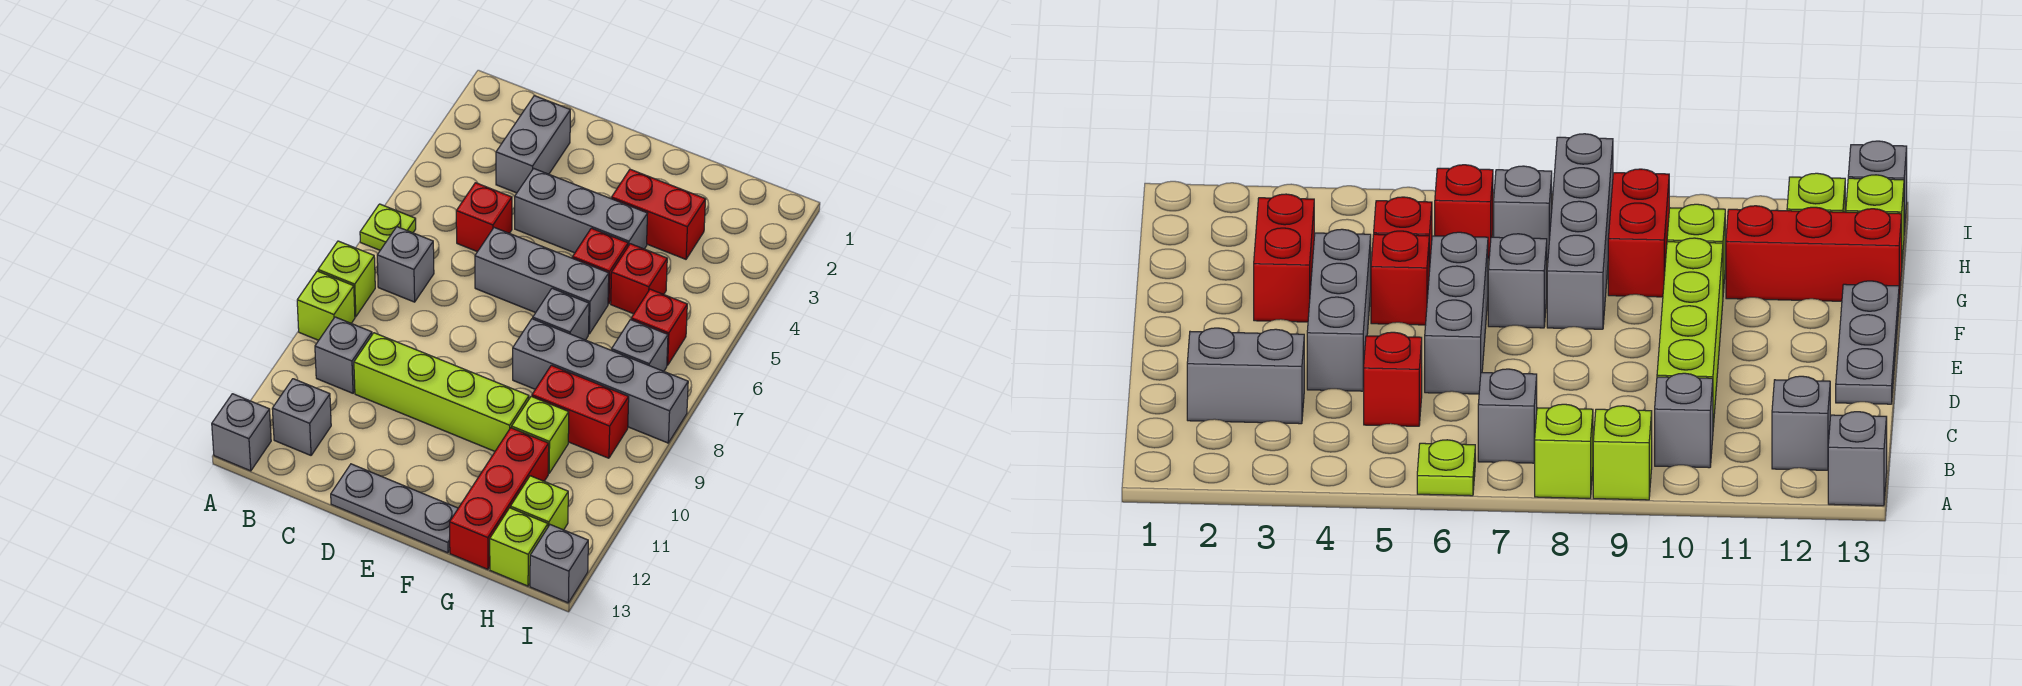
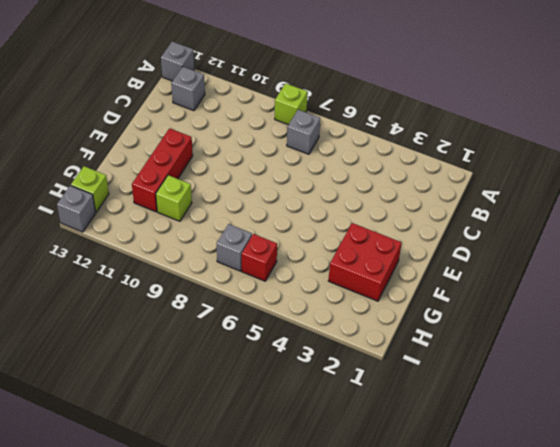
red 1x3 brick [132,128,193,212] -> red 1x3 brick turned to [450,428,549,569]
red 2x2 brick [328,223,402,301] -> red 1x2 brick [611,169,706,259]
none -> lime 1x1 plate [360,204,416,250]
none -> lime 1x1 brick [297,271,355,340]
none -> grey 1x1 brick [315,317,372,393]

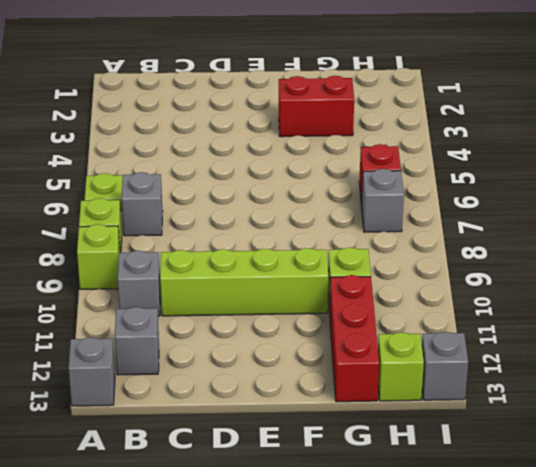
none -> grey 1x2 brick [496,96,570,193]
none -> red 1x1 brick [456,183,512,252]
none -> grey 1x3 brick [515,168,648,253]

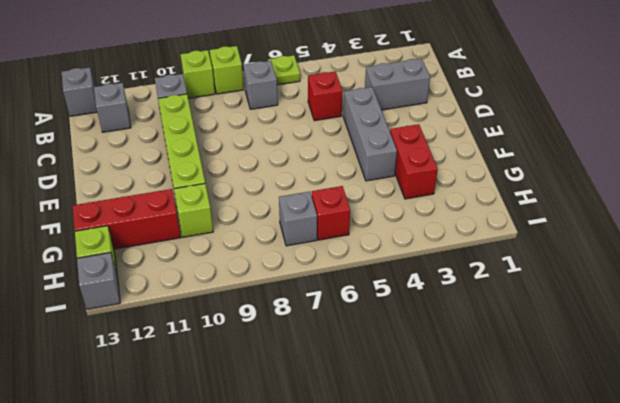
none -> grey 1x3 brick [475,228,609,334]
none -> grey 1x3 plate [331,464,458,553]
none -> red 1x1 brick [572,228,628,304]

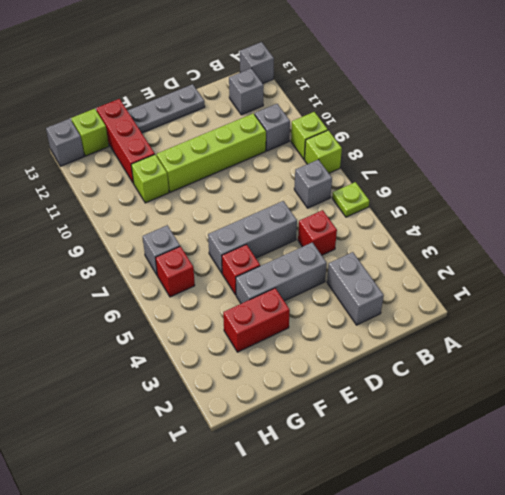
none -> grey 1x1 brick [533,288,589,340]
none -> grey 1x4 brick [513,319,688,443]
none -> red 1x1 brick [611,244,667,314]

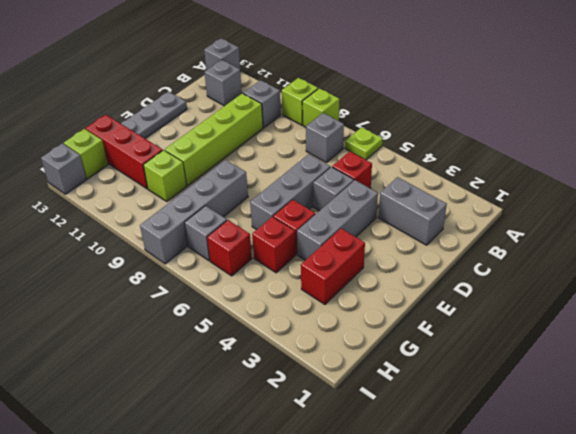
grey 1x1 brick [313,167,354,211] -> grey 1x1 brick moved to [533,288,589,340]
none -> red 1x2 brick [532,365,629,458]
none -> lime 1x1 brick [511,476,568,530]

